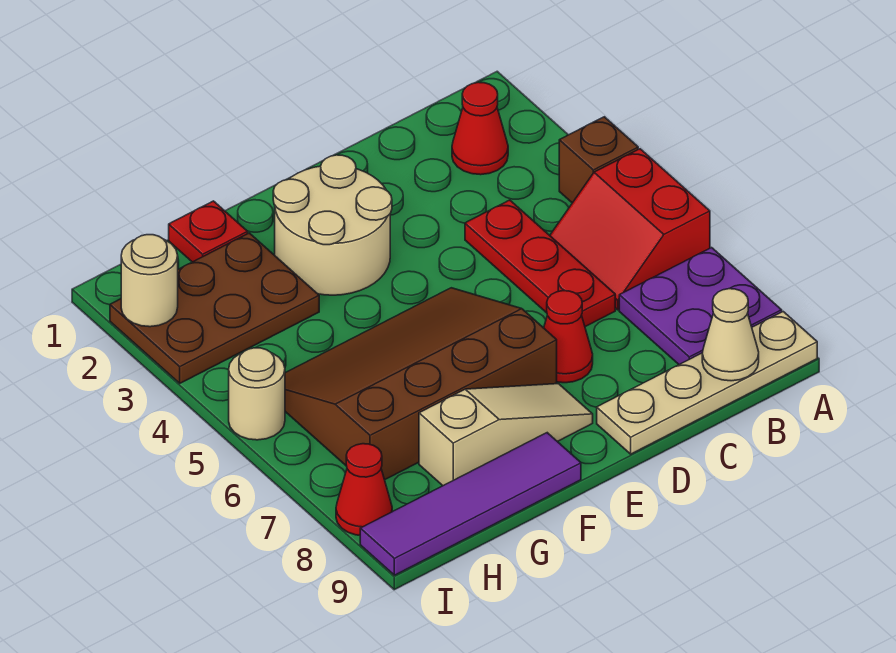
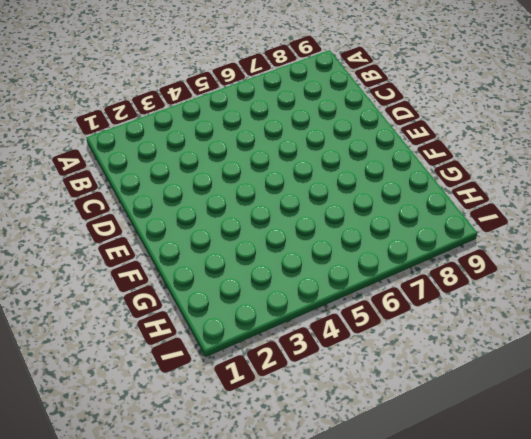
none -> brown 1x1 brick [559,117,638,203]
none -> red 2x2 slope [550,149,710,310]
none -> purple 2x2 plate [619,248,782,365]

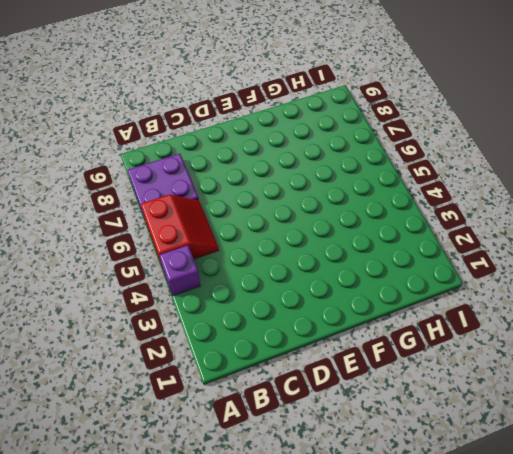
purple 1x1 brick [159,245,200,296] -> brown 1x1 brick [559,117,638,203]
none -> tan 1x4 plate [597,312,817,454]
none -> red 1x1 cone [452,82,508,175]
none -> red 1x3 plate [465,200,615,327]

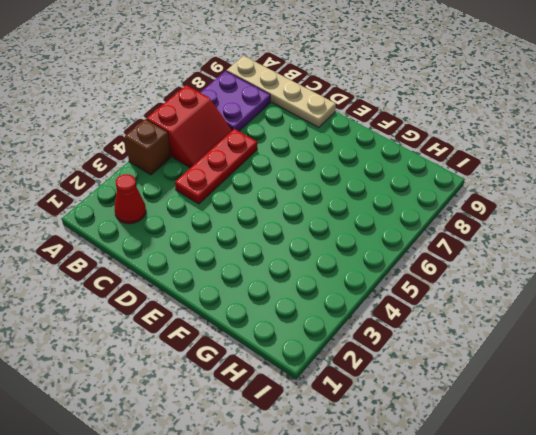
none -> red 1x1 cone [544,291,593,383]
none -> tan 2x2 round brick [273,155,392,295]
none -> brown 3x4 slope [285,288,557,480]

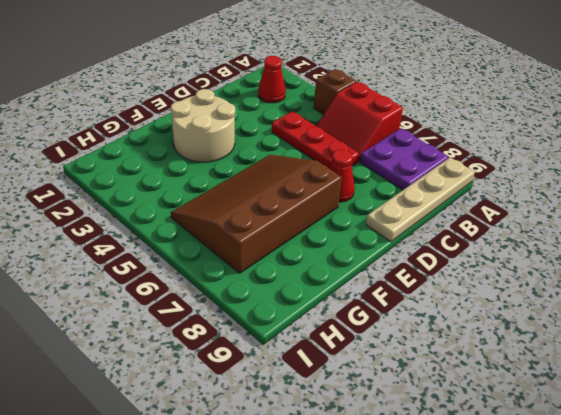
none -> tan 1x3 slope [419,384,593,486]
none -> purple 1x4 tile [360,433,581,575]
none -> red 1x1 plate [169,201,248,262]

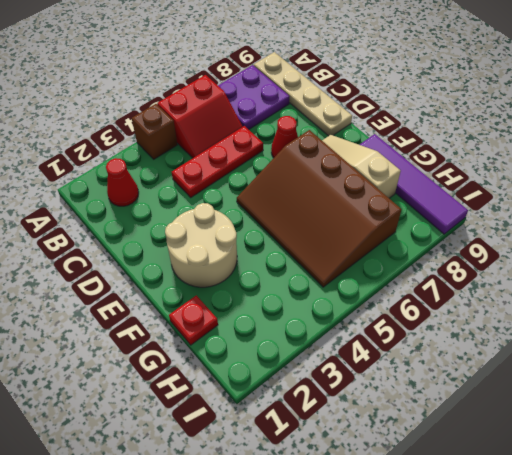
none -> brown 2x3 plate [110,233,319,383]
none -> tan 1x1 round brick [229,348,285,440]
none -> red 1x1 cone [336,444,392,535]

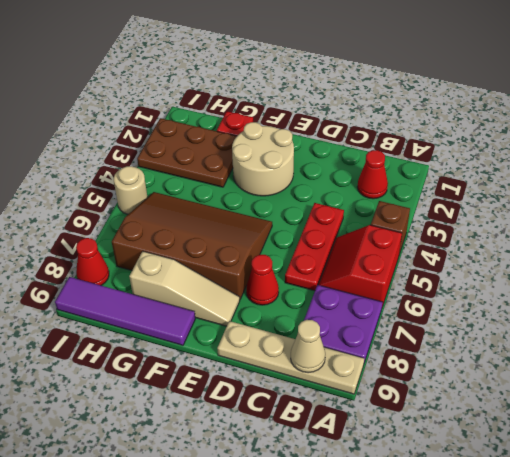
none -> tan 1x1 round brick [121,235,178,327]

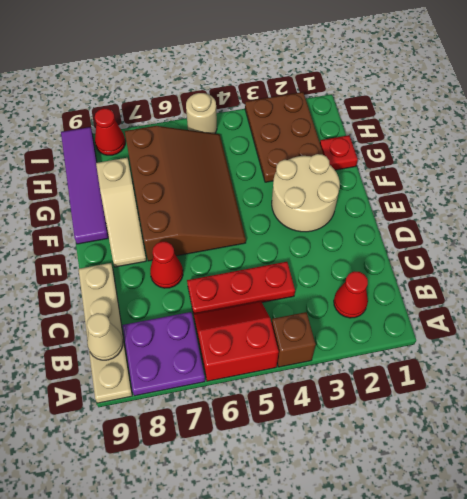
none -> tan 1x1 round brick [121,235,178,327]

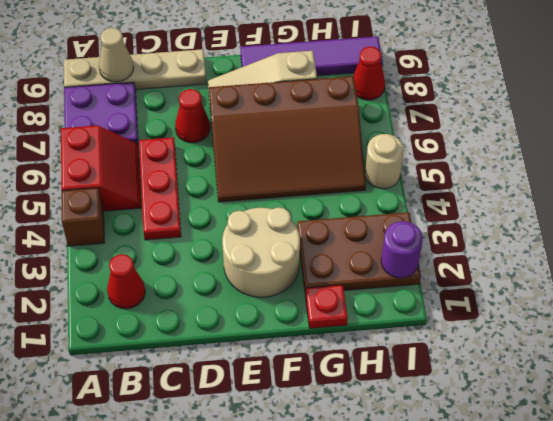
purple 1x1 round brick [381,221,423,278] -> tan 1x1 round brick [121,235,178,327]

